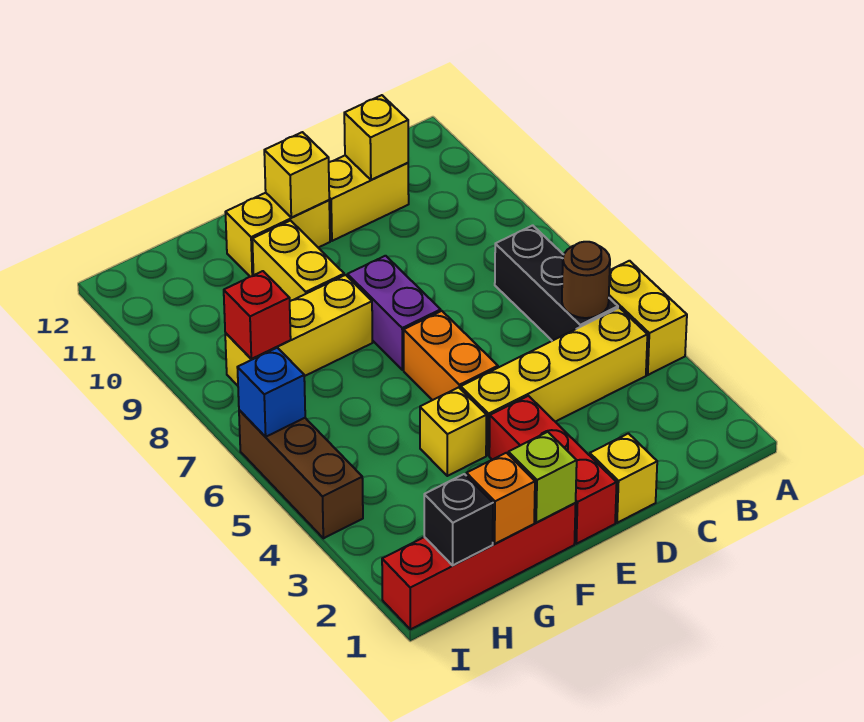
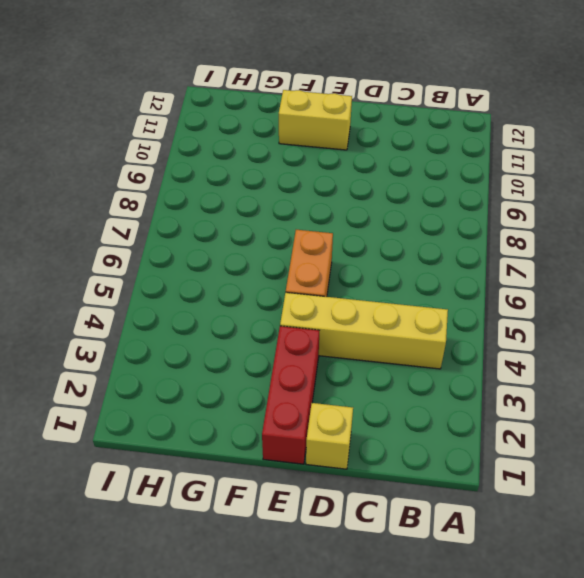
none -> yellow 1x2 brick [609,261,687,375]
none -> black 1x3 brick [495,225,618,341]
none -> yellow 1x2 brick [329,156,409,241]

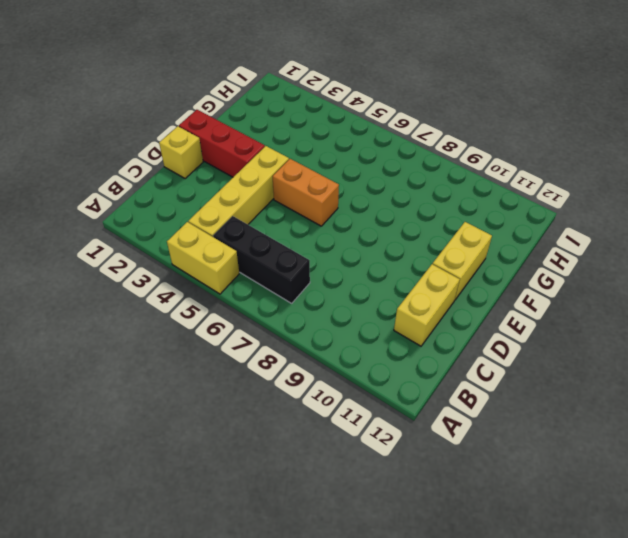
none -> purple 1x2 brick [347,256,441,370]
none -> red 1x4 brick [382,503,576,629]
none -> yellow 1x1 brick [420,387,486,476]

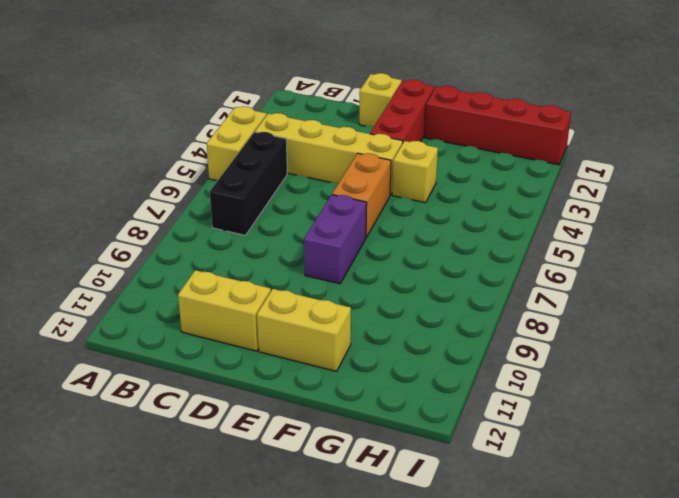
none -> yellow 1x3 brick [225,275,373,386]
none -> yellow 1x2 brick [252,221,344,301]
none -> brown 1x3 brick [239,410,363,538]

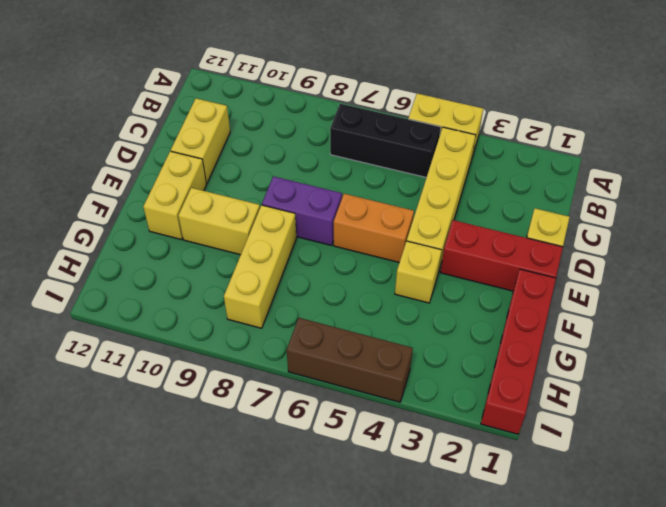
none -> brown 1x1 round brick [562,242,610,318]
none -> yellow 1x1 brick [344,95,408,180]
none -> yellow 1x1 brick [264,132,329,218]

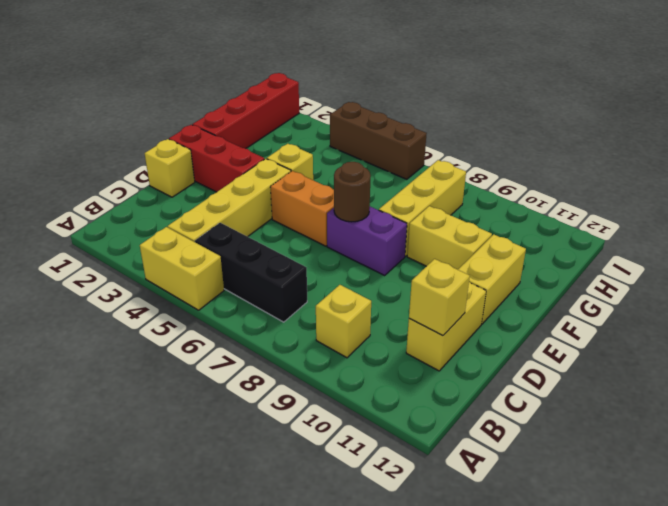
yellow 1x1 brick [316,285,371,358] -> yellow 1x1 brick moved to [264,132,329,218]
brown 1x1 round brick [334,162,371,222] -> brown 1x1 round brick moved to [562,242,610,318]
none -> lime 1x1 brick [508,432,577,523]
none -> orange 1x1 brick [466,453,535,544]
none -> black 1x1 brick [424,474,493,565]

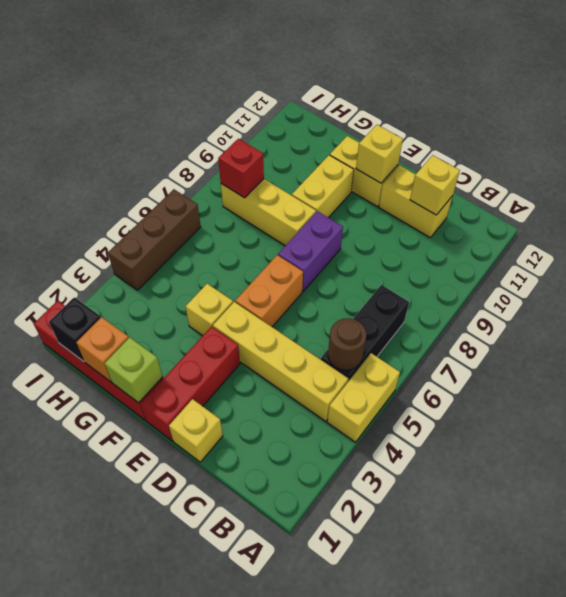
none -> blue 1x1 brick [237,348,305,437]

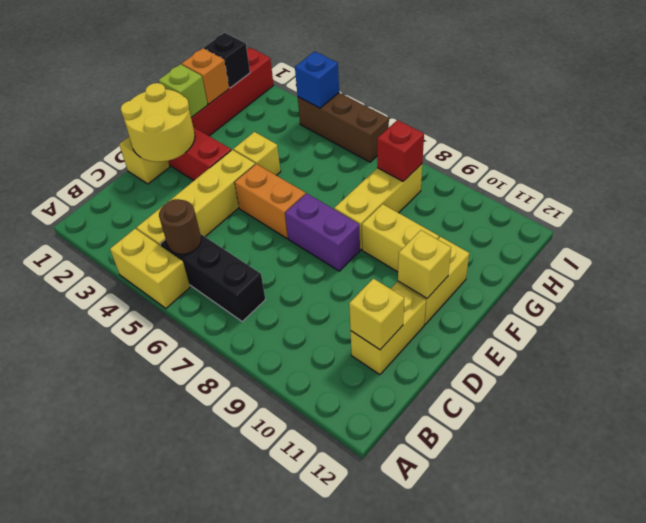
yellow 2x2 round brick [121,83,195,162] -> none
blue 1x1 brick [295,51,339,108] -> blue 1x1 brick moved to [237,348,305,437]

